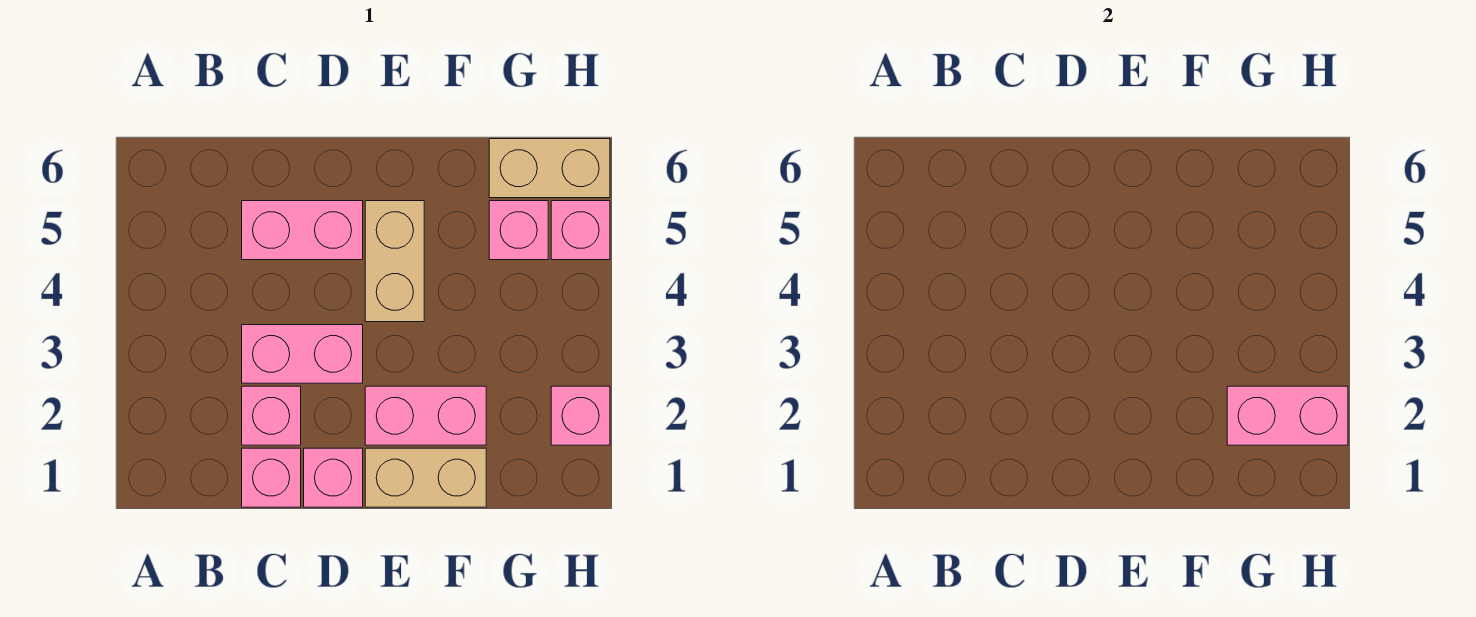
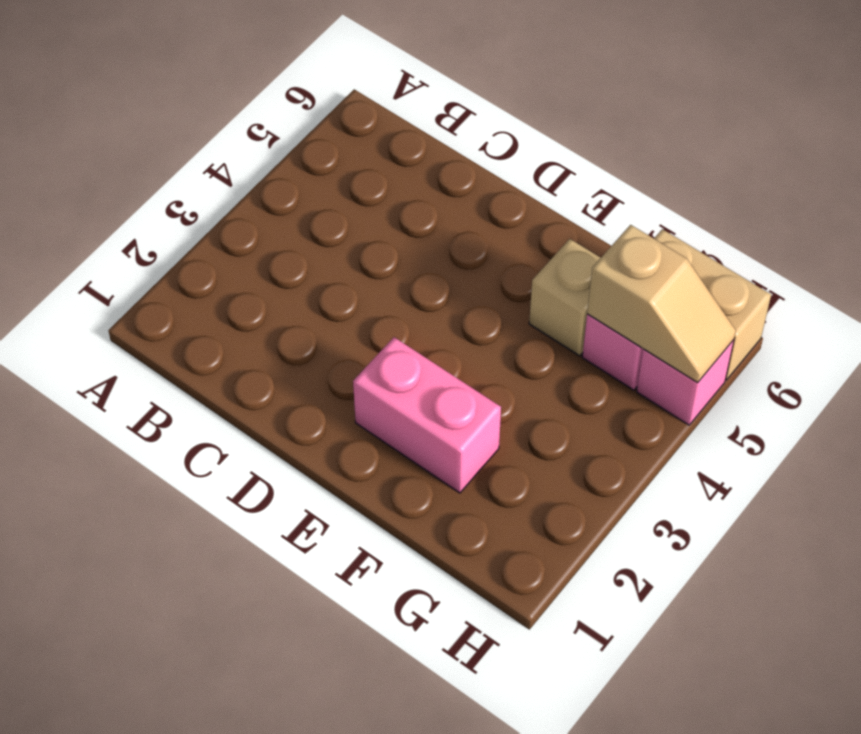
tan 1x1 brick [529,239,600,356] -> none
tan 1x2 slope [587,225,736,382] -> none
none -> pink 1x1 brick [242,448,301,507]
none -> pink 1x1 brick [242,386,301,445]
none -> pink 1x2 brick [242,325,363,383]

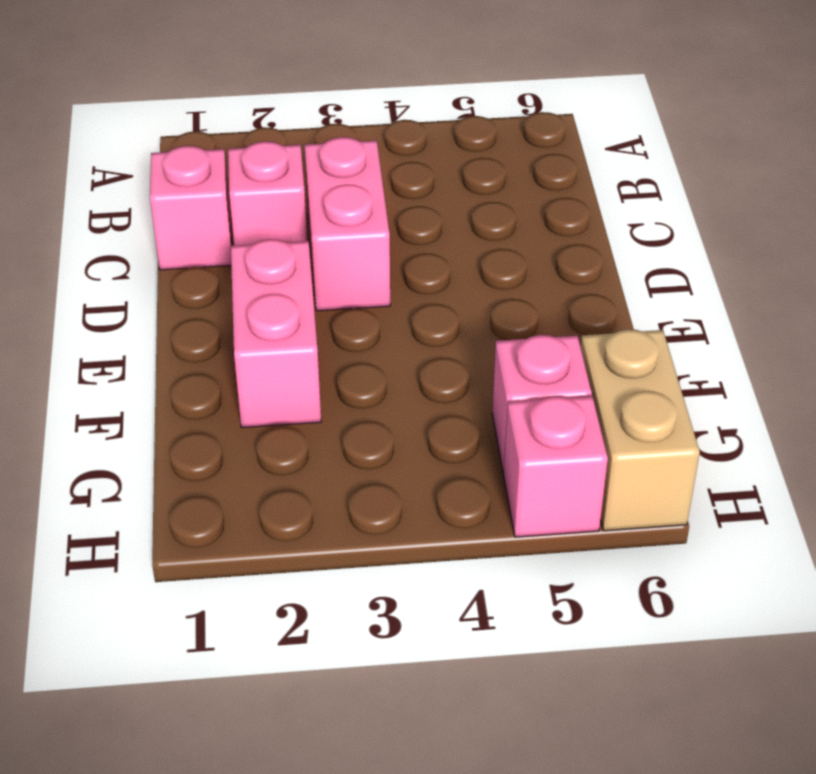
none -> pink 1x2 brick [242,201,363,260]
none -> pink 1x1 brick [304,448,363,507]
none -> tan 1x2 brick [365,448,486,507]

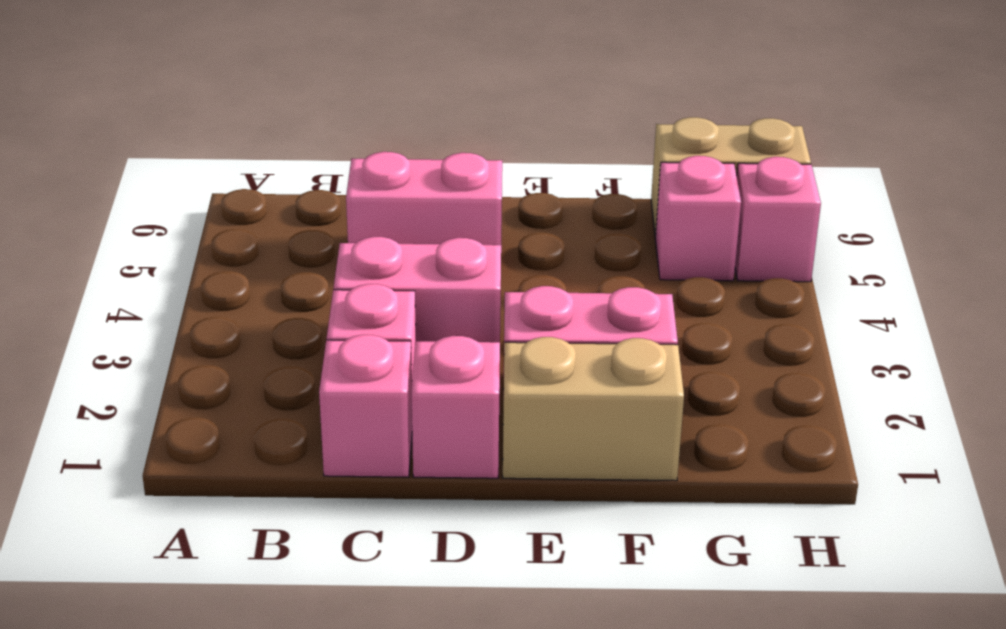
none -> tan 1x2 brick [365,201,424,322]
none -> pink 1x1 brick [551,386,610,445]
none -> pink 1x2 brick [1227,386,1348,445]

